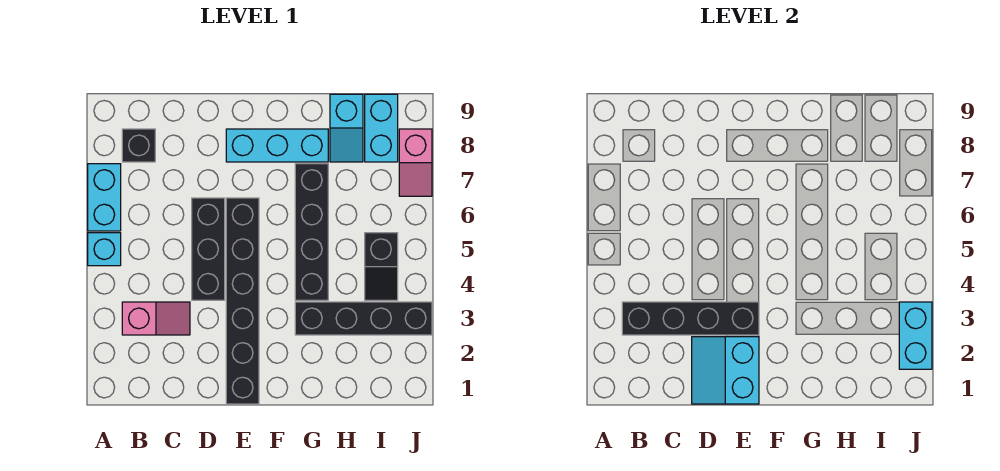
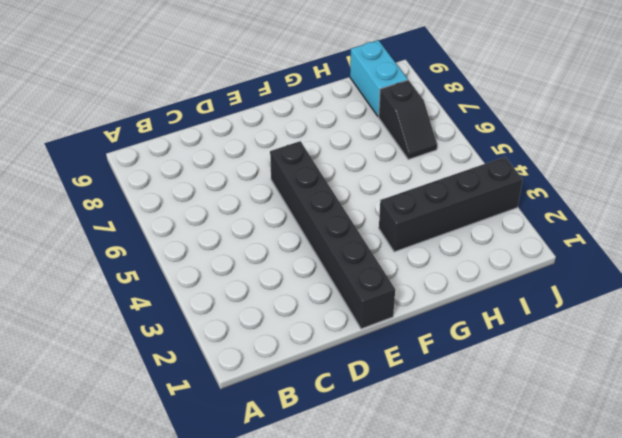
black 1x2 slope [379,80,437,159] -> black 1x2 slope moved to [365,233,398,300]
none -> cyan 1x1 brick [88,233,121,266]
none -> cyan 1x2 brick [88,164,121,231]
none -> pink 1x2 slope [122,302,190,335]

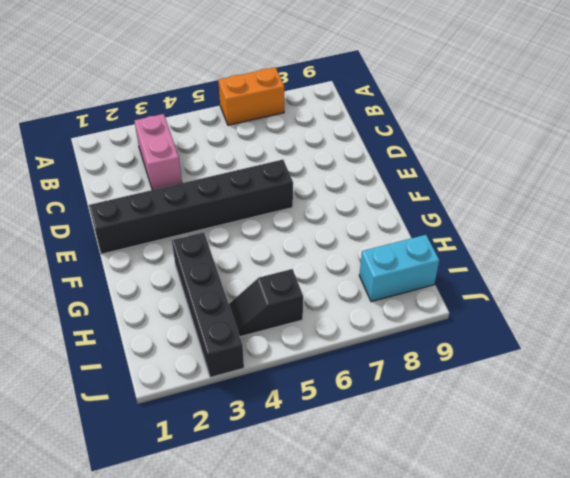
orange 1x2 brick [218,67,284,125] -> cyan 1x2 brick [88,164,121,231]
pink 1x2 brick [135,114,182,190] -> pink 1x2 slope [122,302,190,335]
none -> cyan 1x1 brick [88,233,121,266]
none -> black 1x1 brick [122,129,155,162]
none -> black 1x3 brick [192,198,225,300]

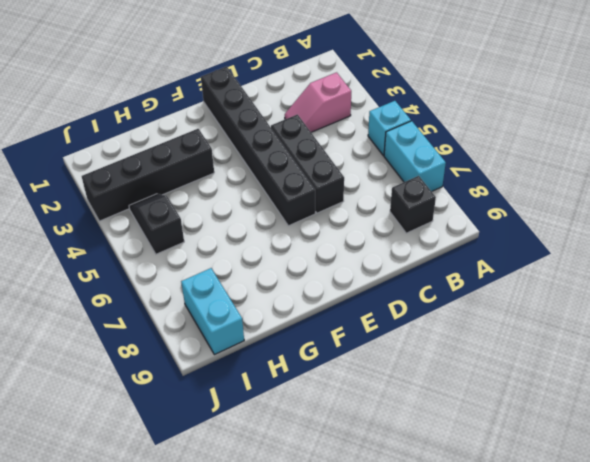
none -> cyan 1x3 brick [226,129,328,162]
none -> black 1x4 brick [295,164,328,300]
none -> cyan 1x2 slope [330,94,363,162]

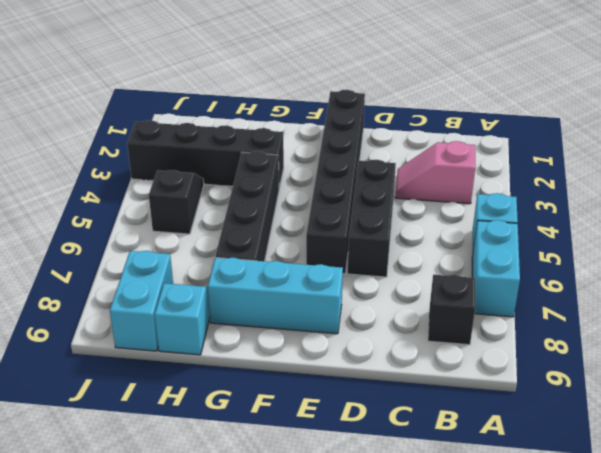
none -> pink 1x2 slope [399,129,432,196]
none -> black 1x4 brick [622,302,759,335]
none -> cyan 2x2 slope [692,337,759,404]

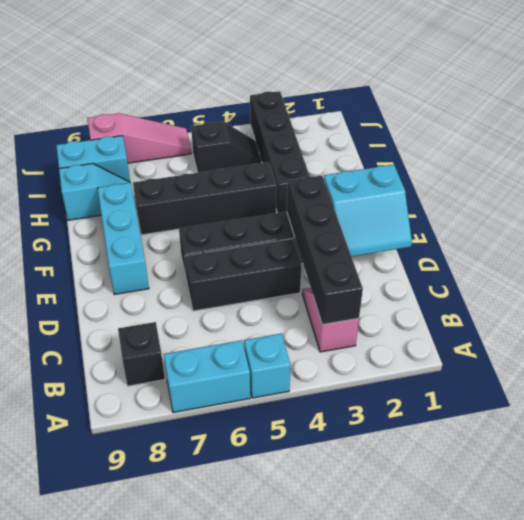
pink 1x3 slope [87,113,191,163] -> pink 1x2 slope [399,129,432,196]
none -> cyan 1x2 brick [899,302,932,369]

